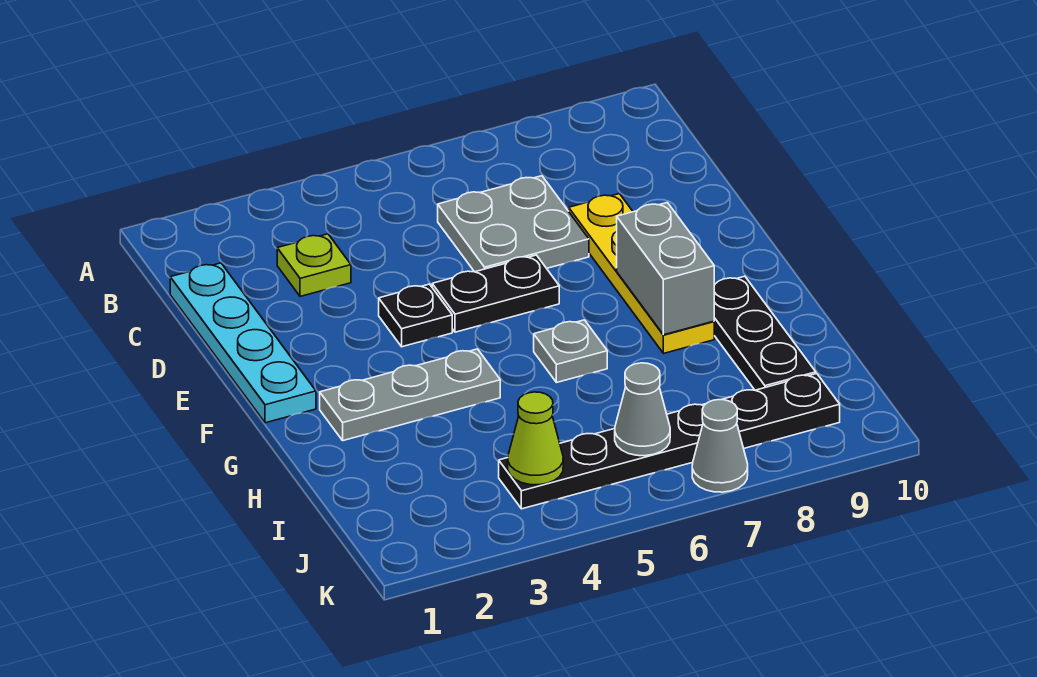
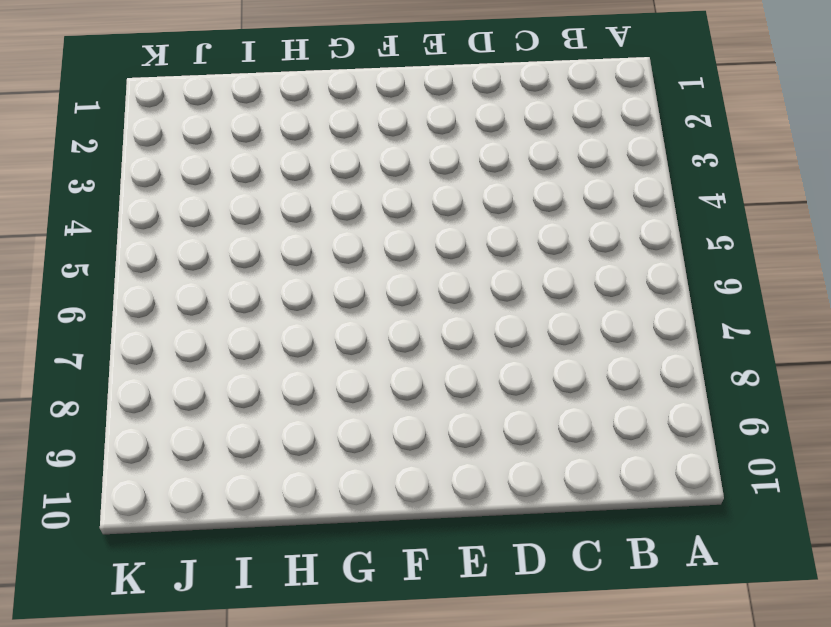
none -> cyan 1x4 plate [170,263,316,423]
none -> lime 1x1 plate [277,234,351,296]
none -> grey 2x2 plate [438,176,589,272]

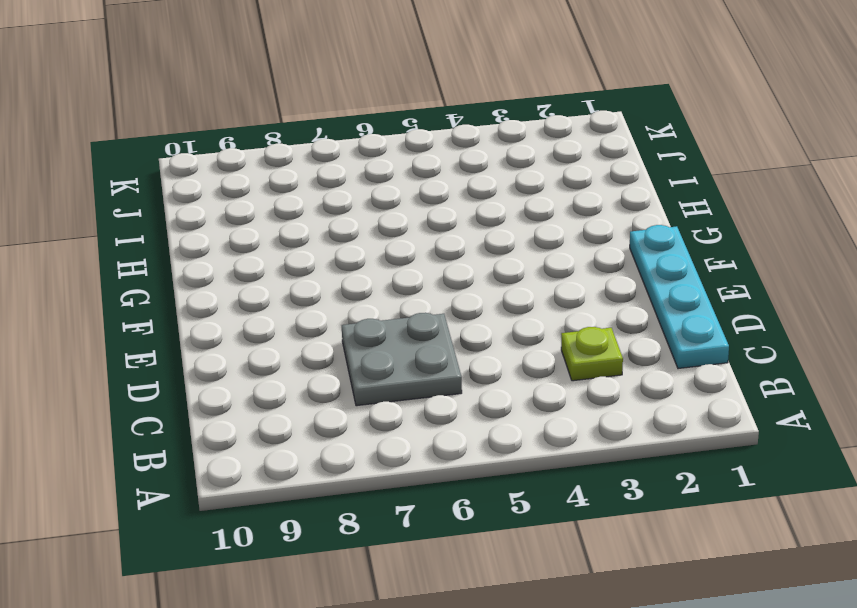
none -> yellow 1x4 plate [569,194,714,353]
none -> black 1x1 plate [379,284,452,347]
none -> black 1x2 plate [432,255,559,332]

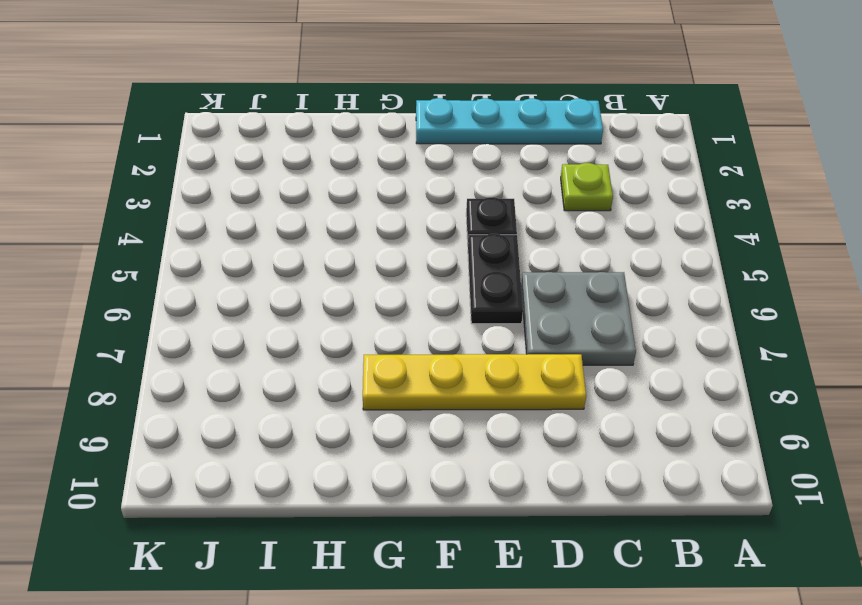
none -> grey 1x3 plate [320,349,500,441]
none -> grey 1x1 plate [534,320,607,383]
none -> black 1x3 plate [714,276,816,390]

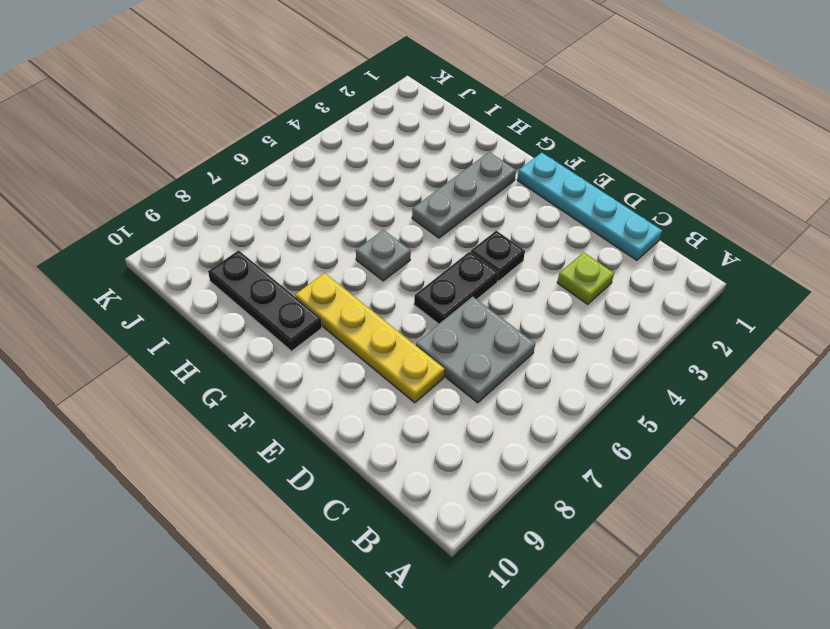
none -> black 1x6 plate [499,374,840,509]
none -> grey 1x1 cone [692,400,748,492]
none -> grey 1x2 brick [617,203,714,335]

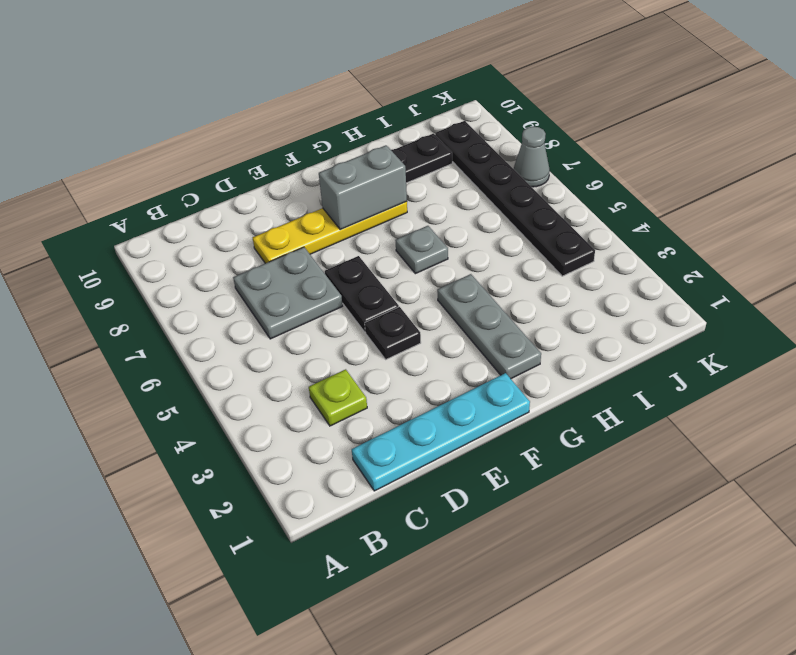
none -> lime 1x1 cone [508,392,563,485]
none -> grey 1x1 cone [615,363,670,456]

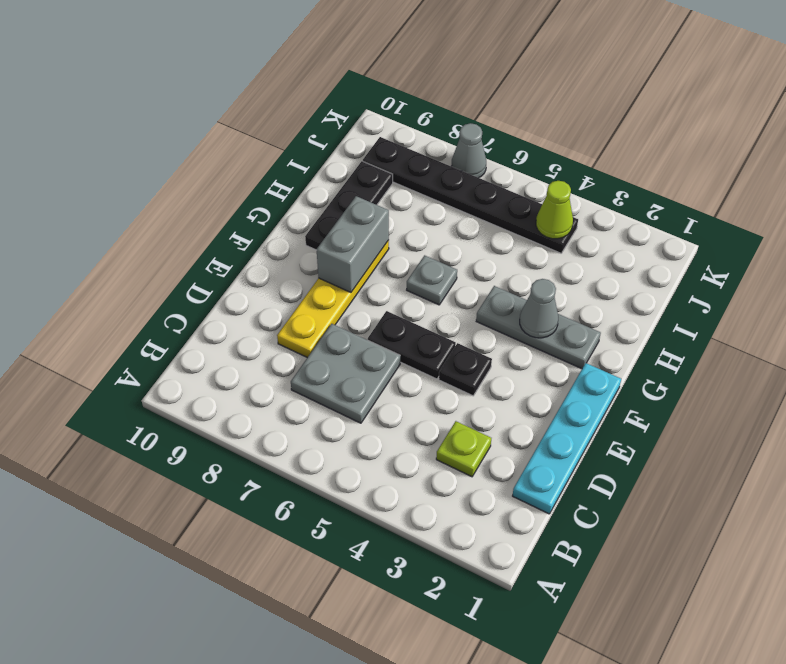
grey 1x1 cone [520,279,558,338] -> grey 1x1 cone moved to [615,363,670,456]

